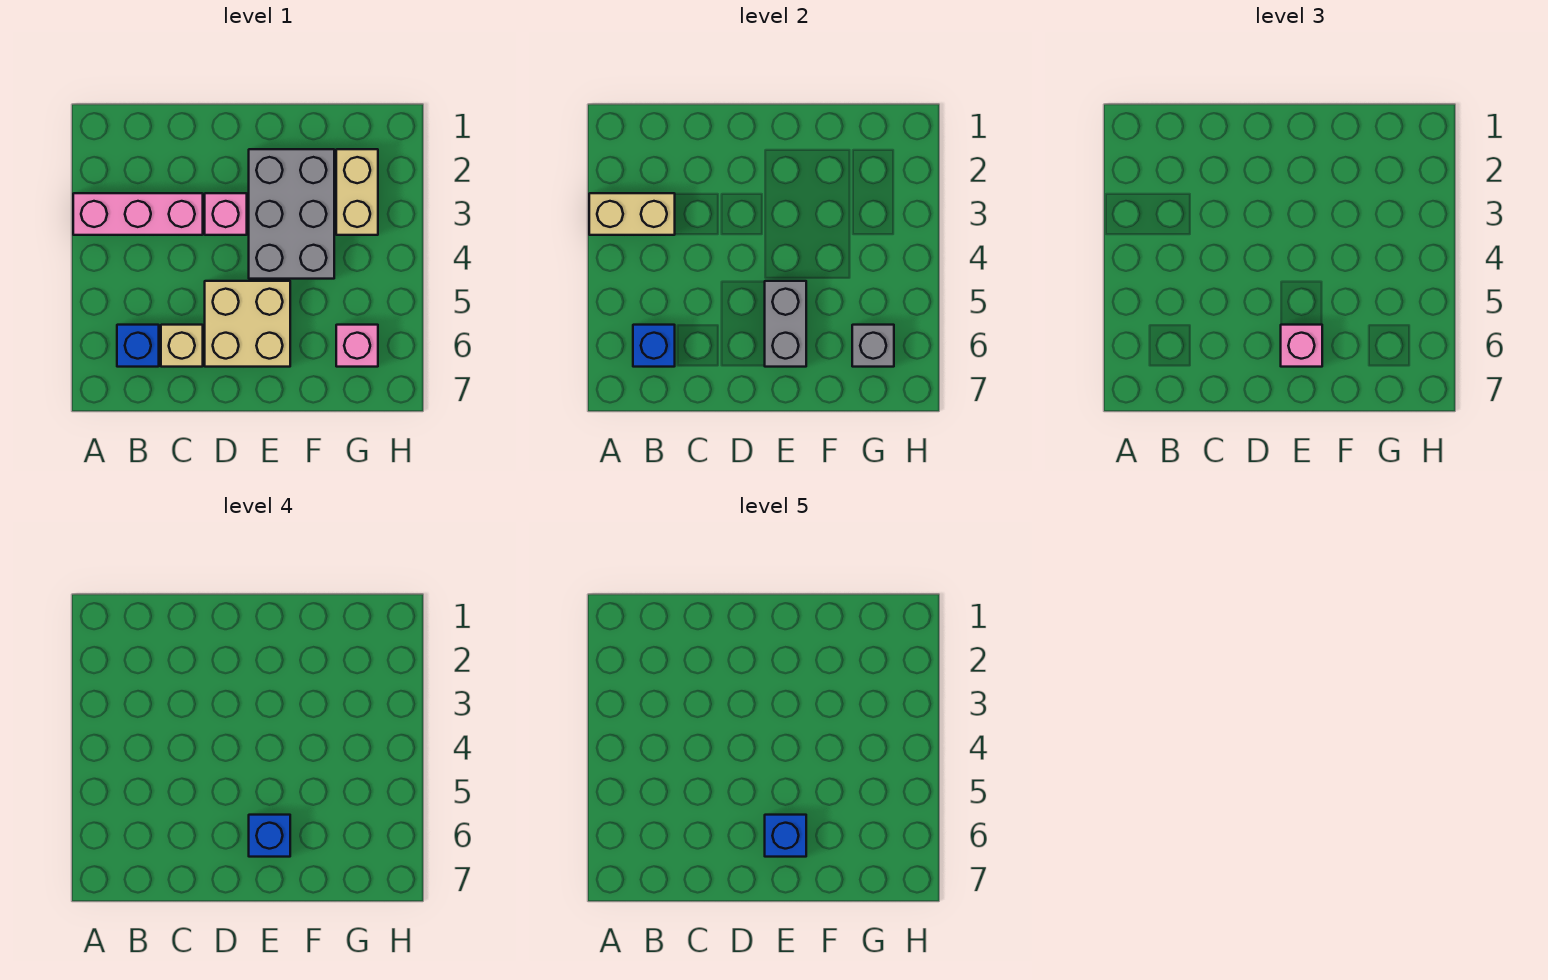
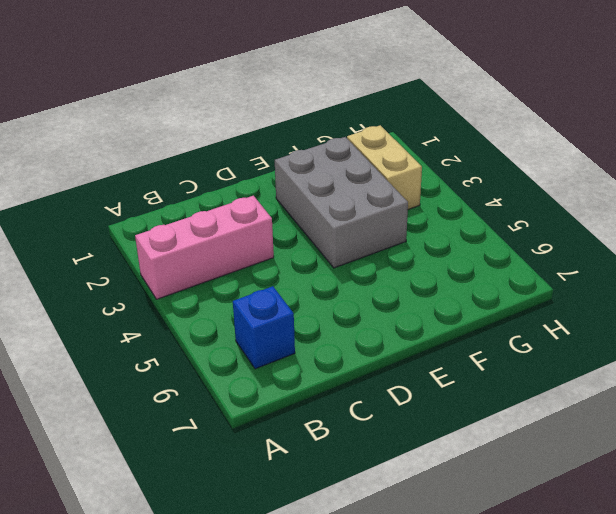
none -> tan 1x1 brick [161,325,203,367]
none -> pink 1x1 brick [205,193,247,235]
none -> tan 2x2 brick [205,281,290,367]

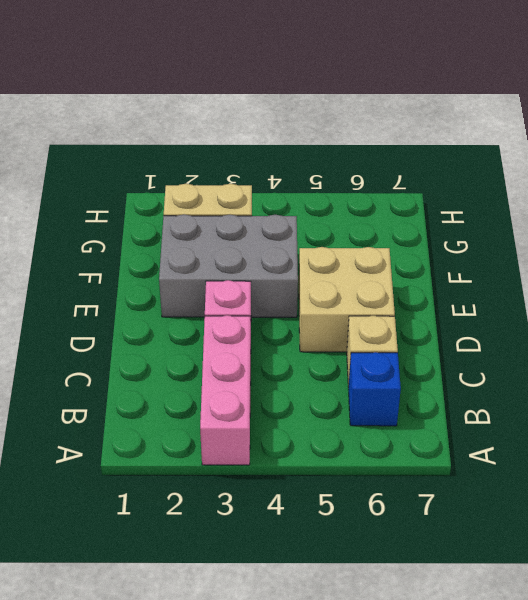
none -> pink 1x1 brick [336,325,378,367]
none -> tan 1x2 brick [589,193,675,235]
none -> blue 1x1 brick [633,325,675,367]

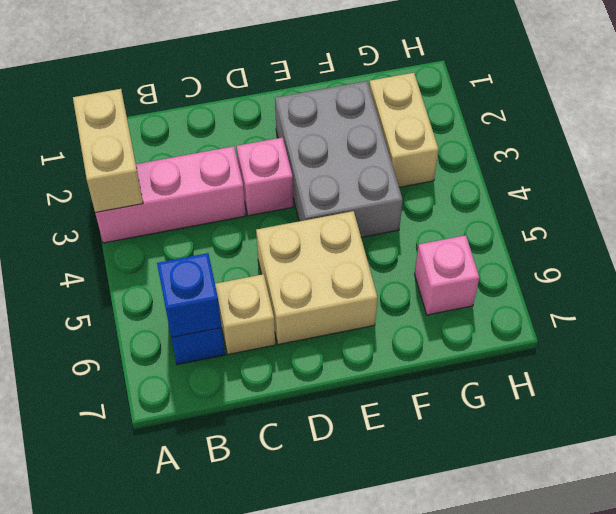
tan 1x2 brick [73,89,143,213] -> tan 1x2 brick turned to [589,193,675,235]
none -> grey 1x2 brick [765,281,806,367]
none -> grey 1x1 brick [852,325,894,367]
none -> pink 1x1 brick [1281,325,1322,367]

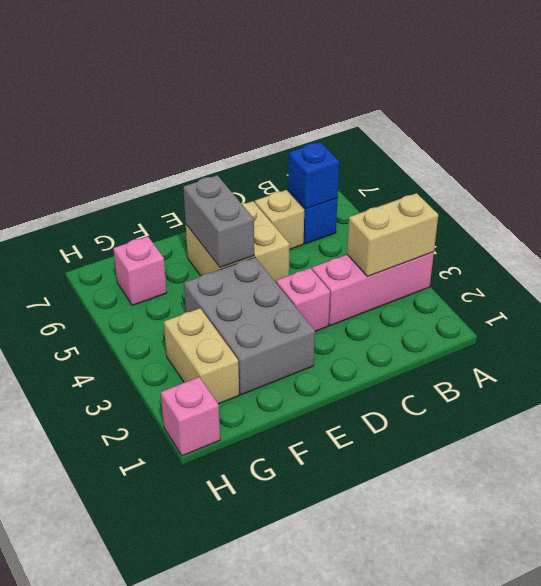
pink 1x1 brick [161,377,220,456] -> pink 1x1 brick moved to [1281,325,1322,367]
none -> grey 1x1 brick [852,325,894,367]
none -> blue 1x1 brick [249,815,290,857]
none -> blue 1x1 brick [765,815,806,857]

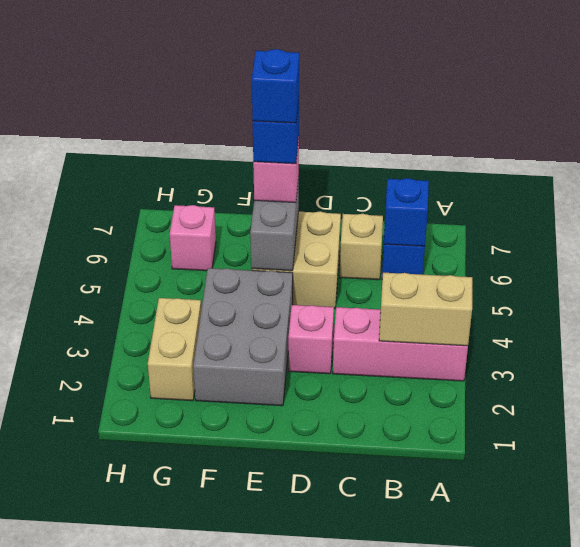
none -> grey 1x1 brick [852,325,894,367]

